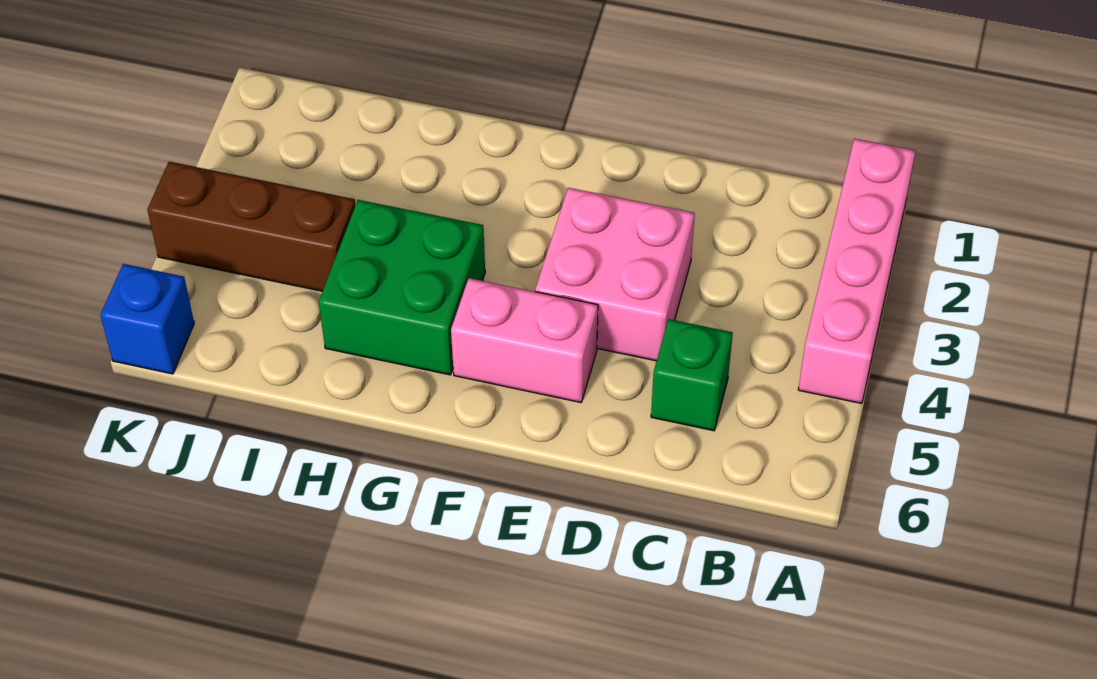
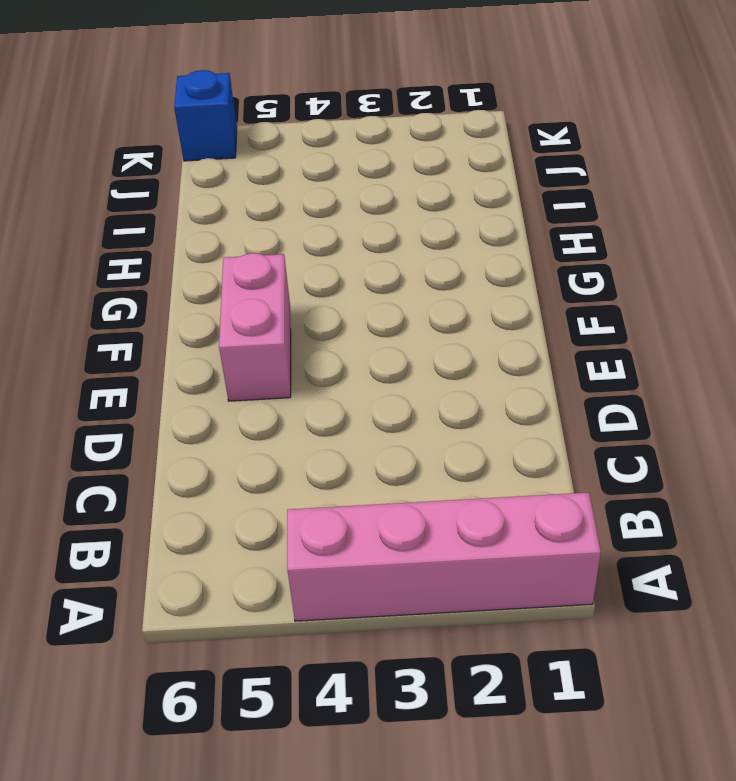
none -> green 1x1 brick [651,319,733,431]
none -> pink 2x2 brick [535,188,695,361]

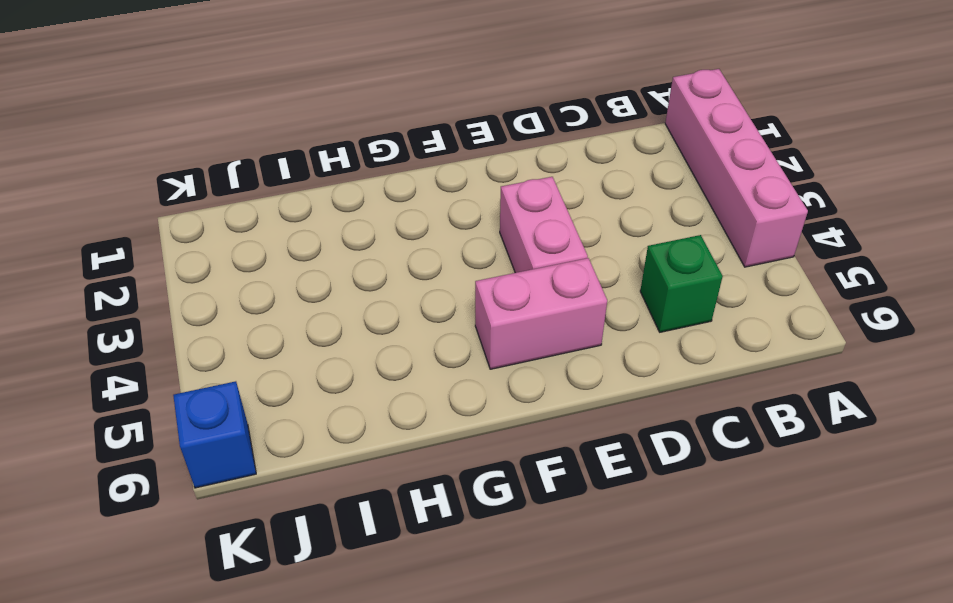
pink 1x2 brick [500,177,588,273] -> pink 2x2 brick [535,188,695,361]
none -> green 2x2 brick [319,200,485,375]
none -> brown 1x3 brick [147,162,355,291]

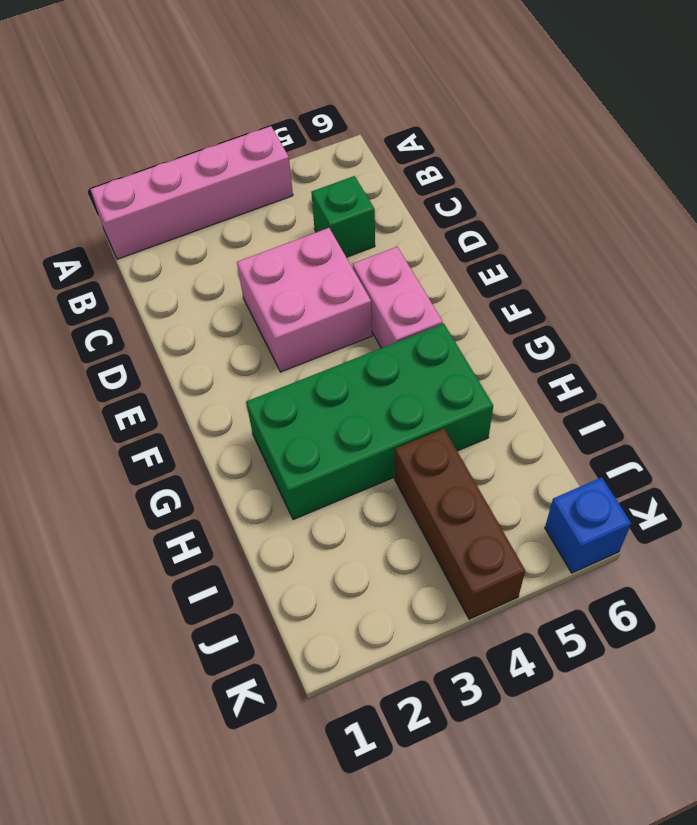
green 2x4 brick [246,324,493,520] -> green 2x2 brick [319,200,485,375]

